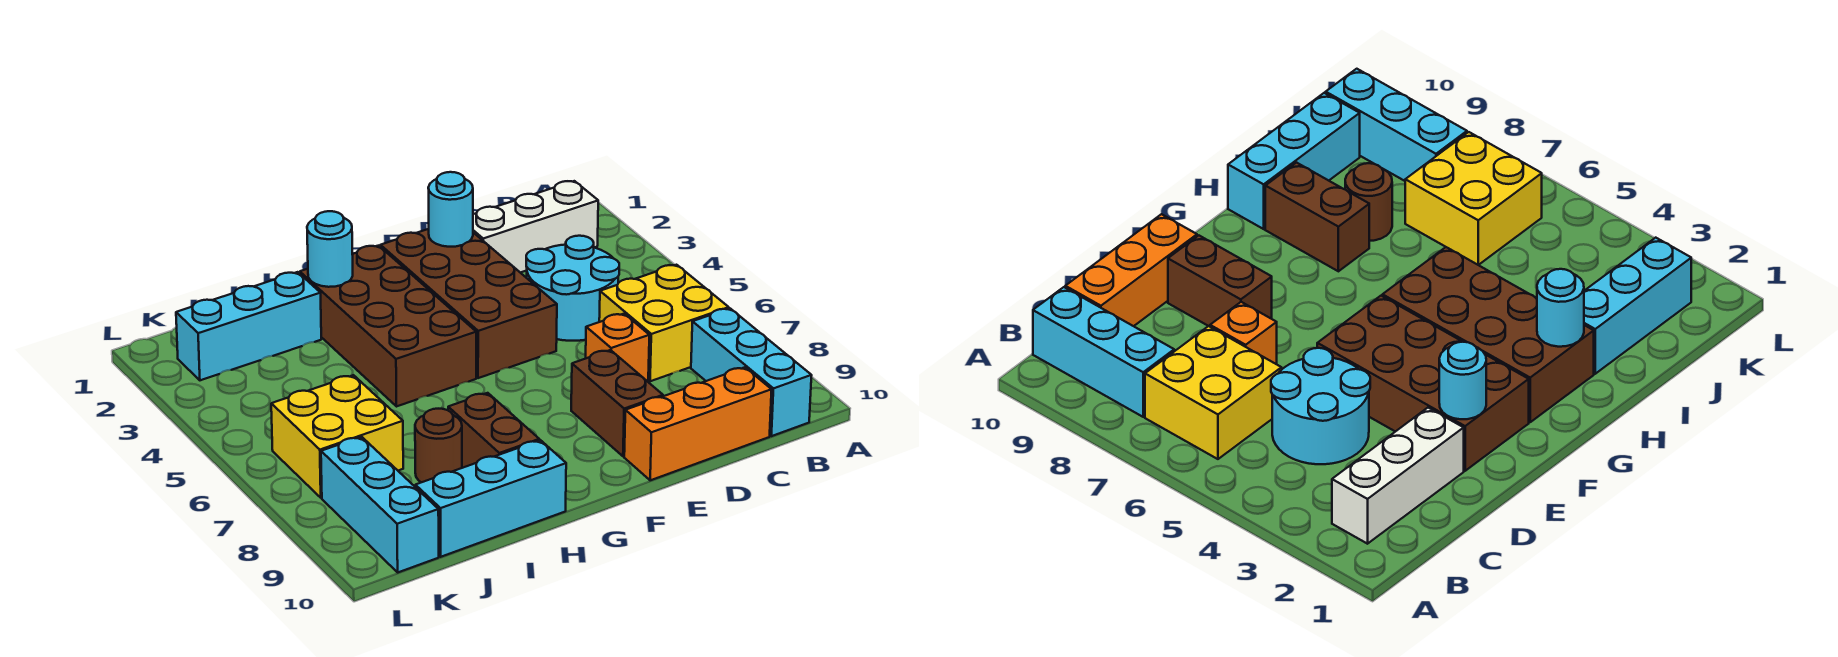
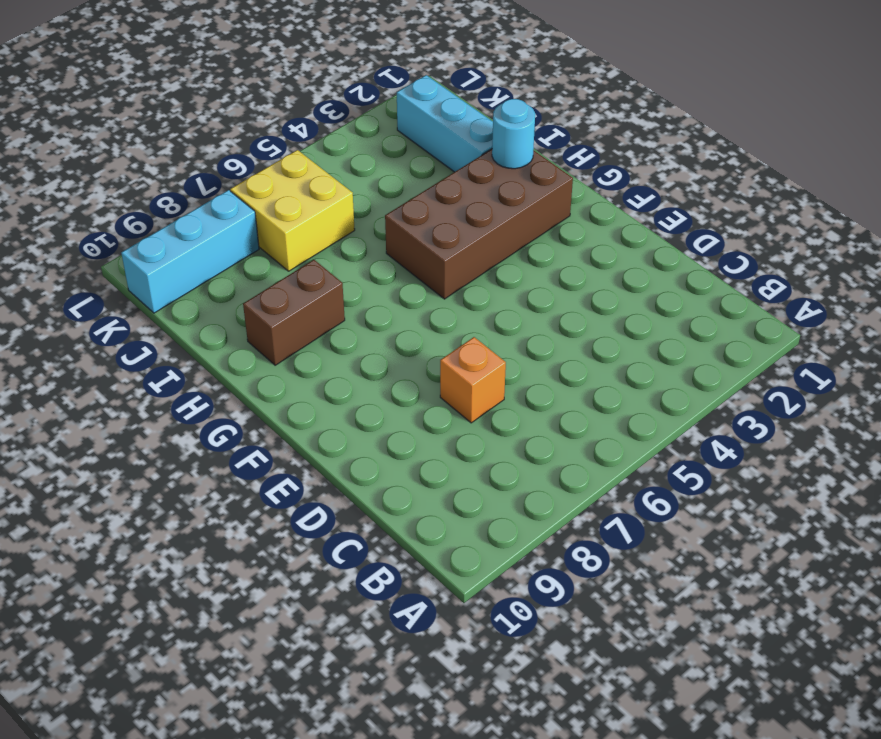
none -> white 1x3 brick [473,181,598,273]
none -> yellow 2x2 brick [599,265,729,381]
none -> cyan 1x3 brick [691,308,812,436]

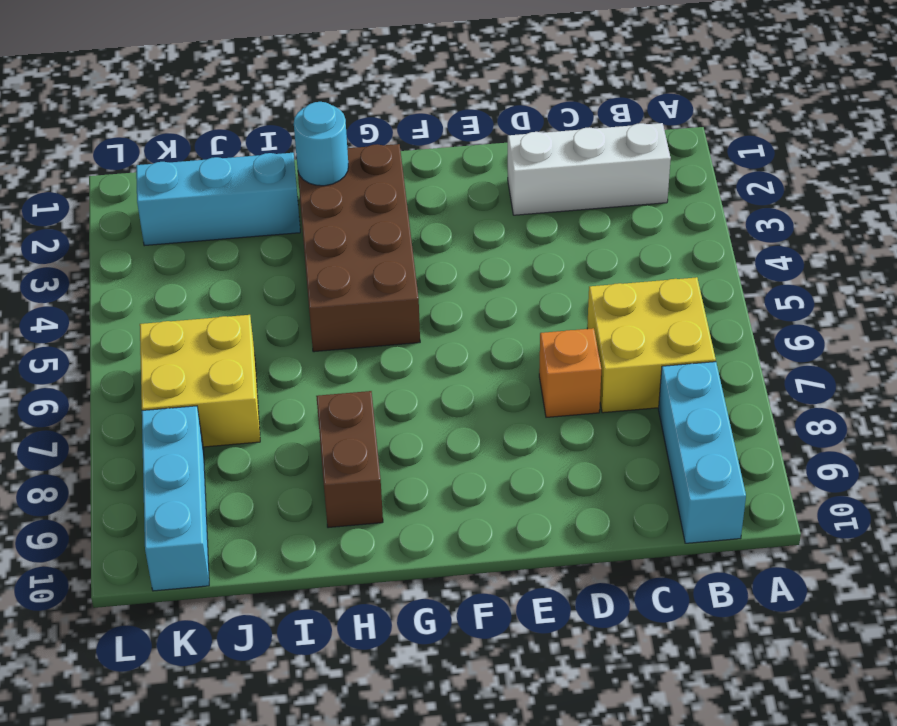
none -> cyan 2x2 round brick [526,236,619,341]
none -> orange 1x3 brick [624,367,772,480]
none -> brown 2x4 brick [380,229,557,378]

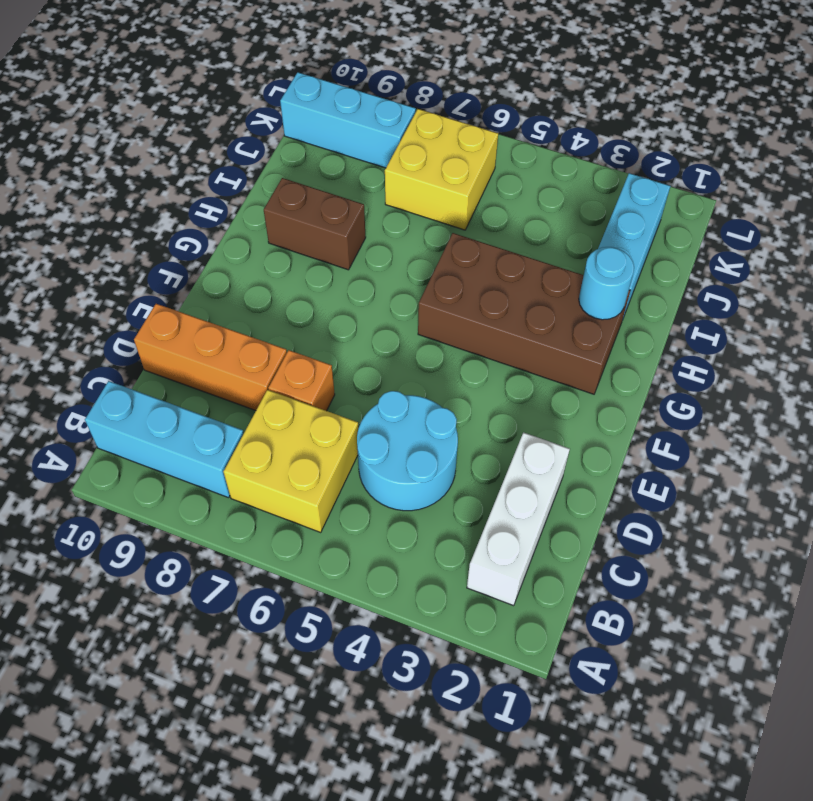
orange 1x3 brick [134,304,287,410] -> orange 1x3 brick turned to [624,367,772,480]
none -> brown 2x4 brick [380,229,557,378]
none -> brown 1x2 brick [571,350,663,456]
none -> cyan 1x3 brick [415,440,566,557]

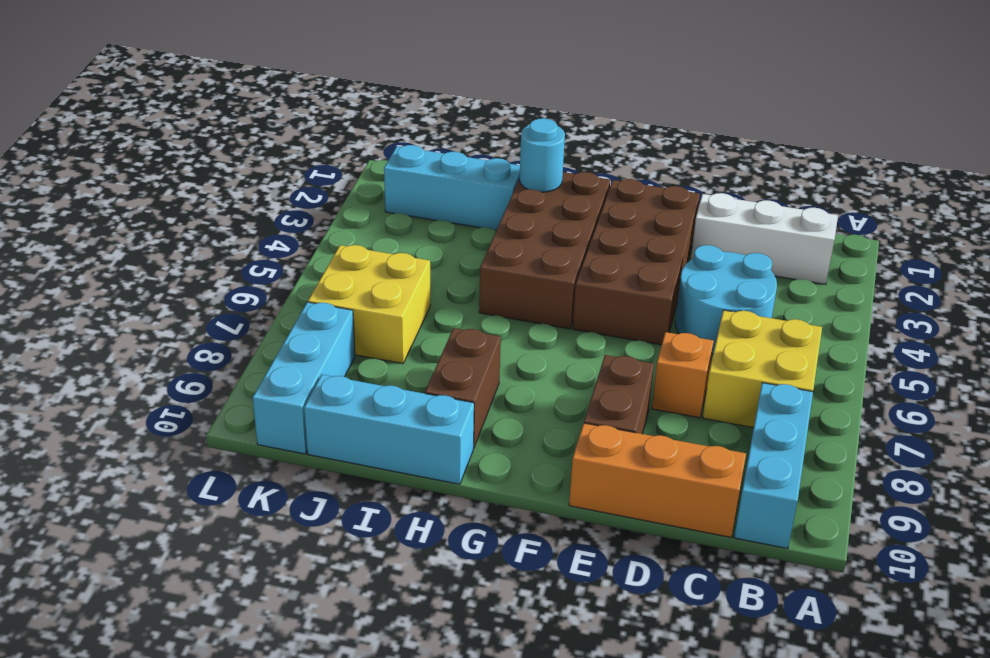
none -> brown 1x1 round brick [415,409,462,482]
none -> cyan 1x1 round brick [428,172,473,247]

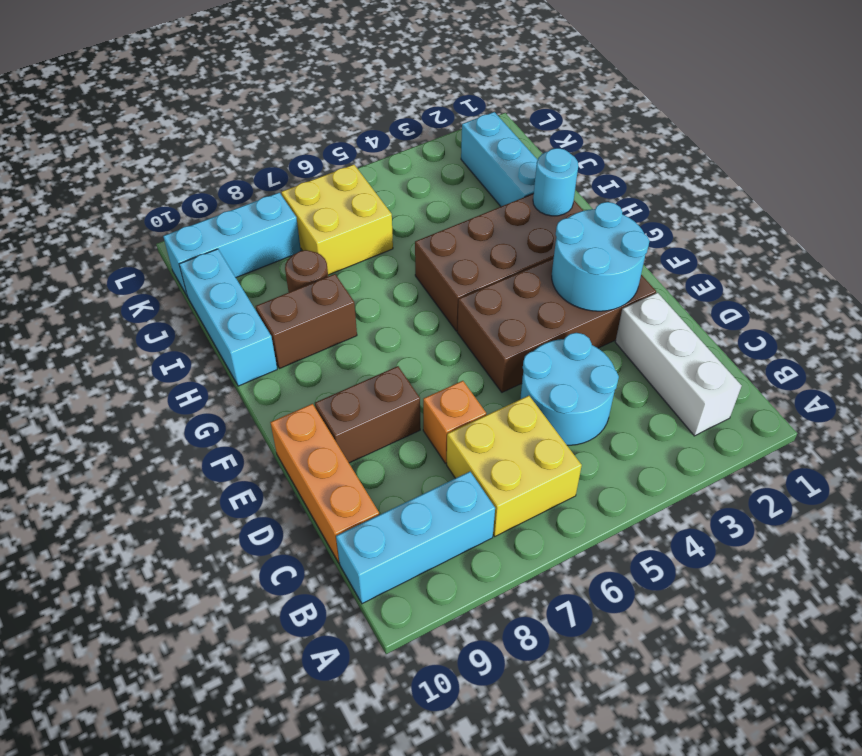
cyan 2x2 round brick [552,202,649,311] -> cyan 1x1 round brick [428,172,473,247]

